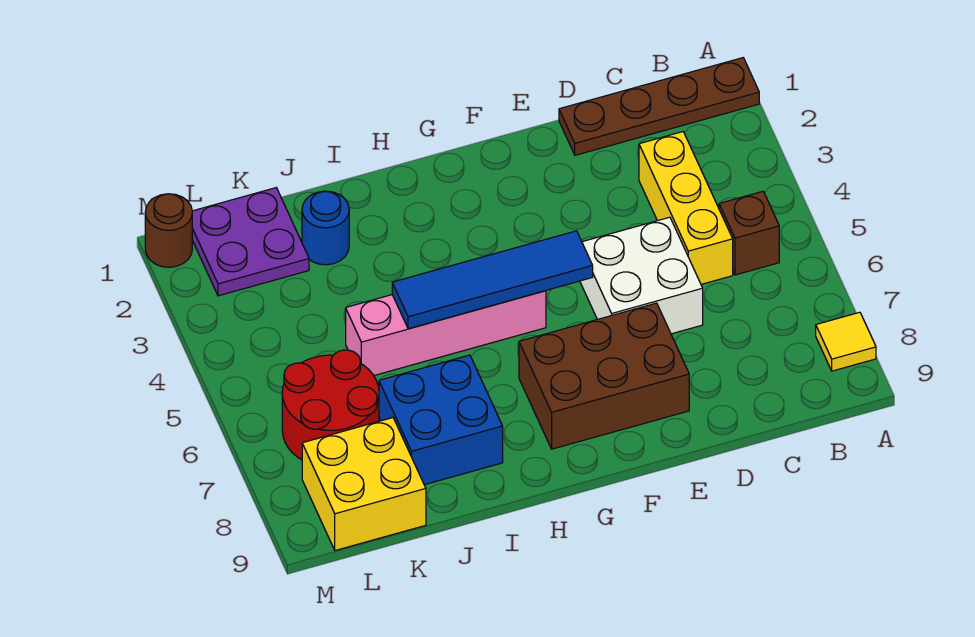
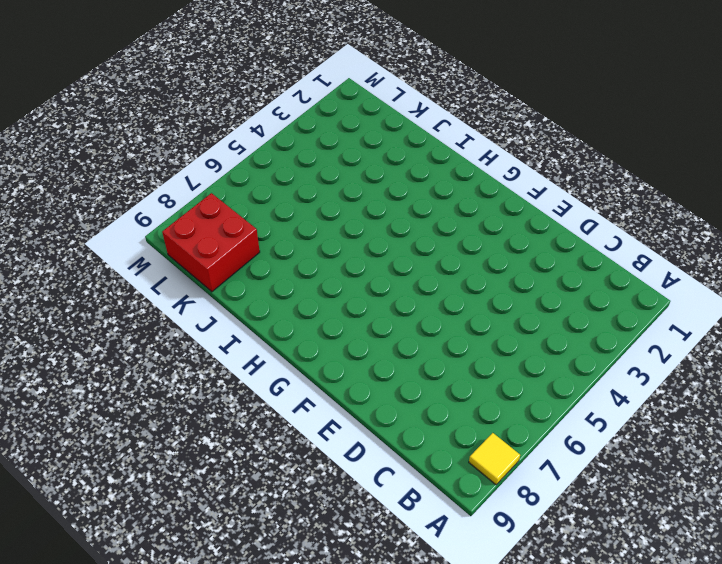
red 2x2 brick [162,193,260,292] -> yellow 2x2 brick [302,418,426,551]
none -> brown 1x4 plate [559,58,759,155]
none -> brown 1x1 brick [719,191,779,275]
none -> yellow 1x3 brick [639,132,733,284]

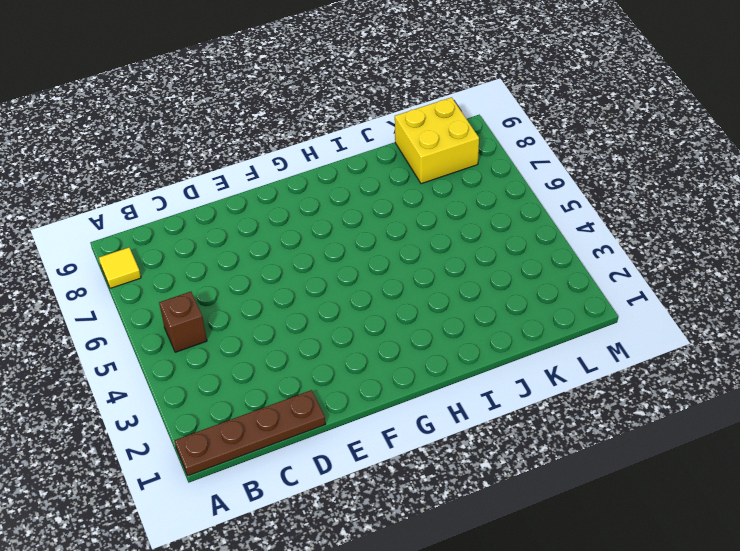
none -> yellow 1x3 brick [639,132,733,284]
none -> white 2x2 brick [580,217,703,334]
none -> brown 2x3 brick [519,303,689,449]

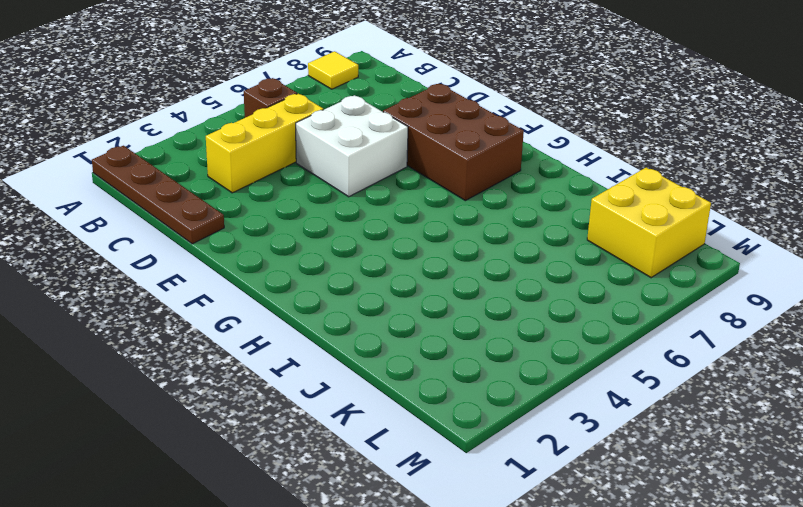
none -> pink 1x4 brick [346,291,546,375]
none -> blue 2x2 brick [379,355,503,485]
none -> blue 1x1 round brick [302,191,349,265]

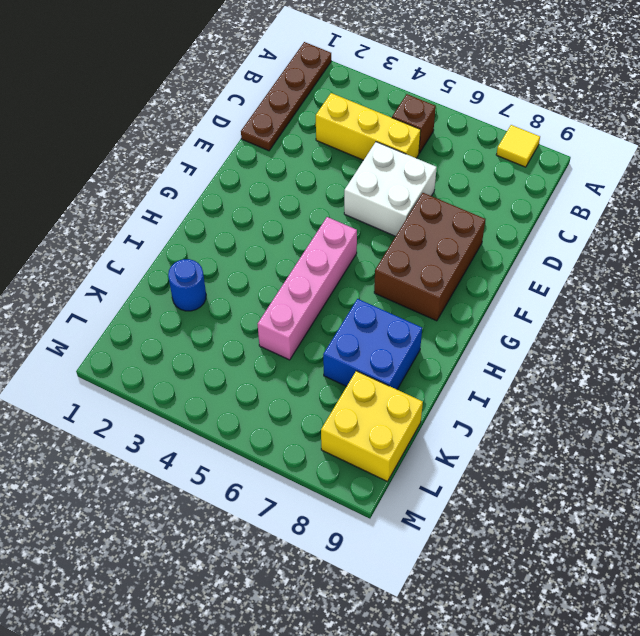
none -> purple 2x2 plate [192,188,309,296]
none -> red 2x2 round brick [282,350,379,460]
none -> brown 1x1 round brick [145,194,192,267]

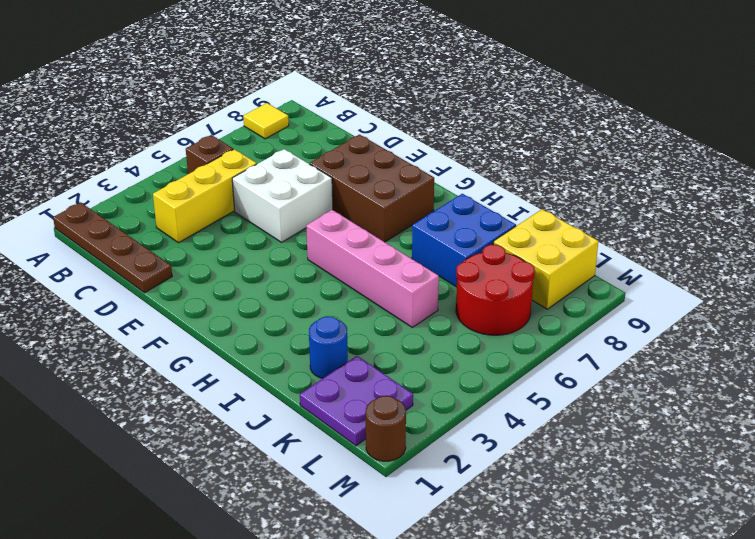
none -> blue 1x4 tile [392,231,593,329]

